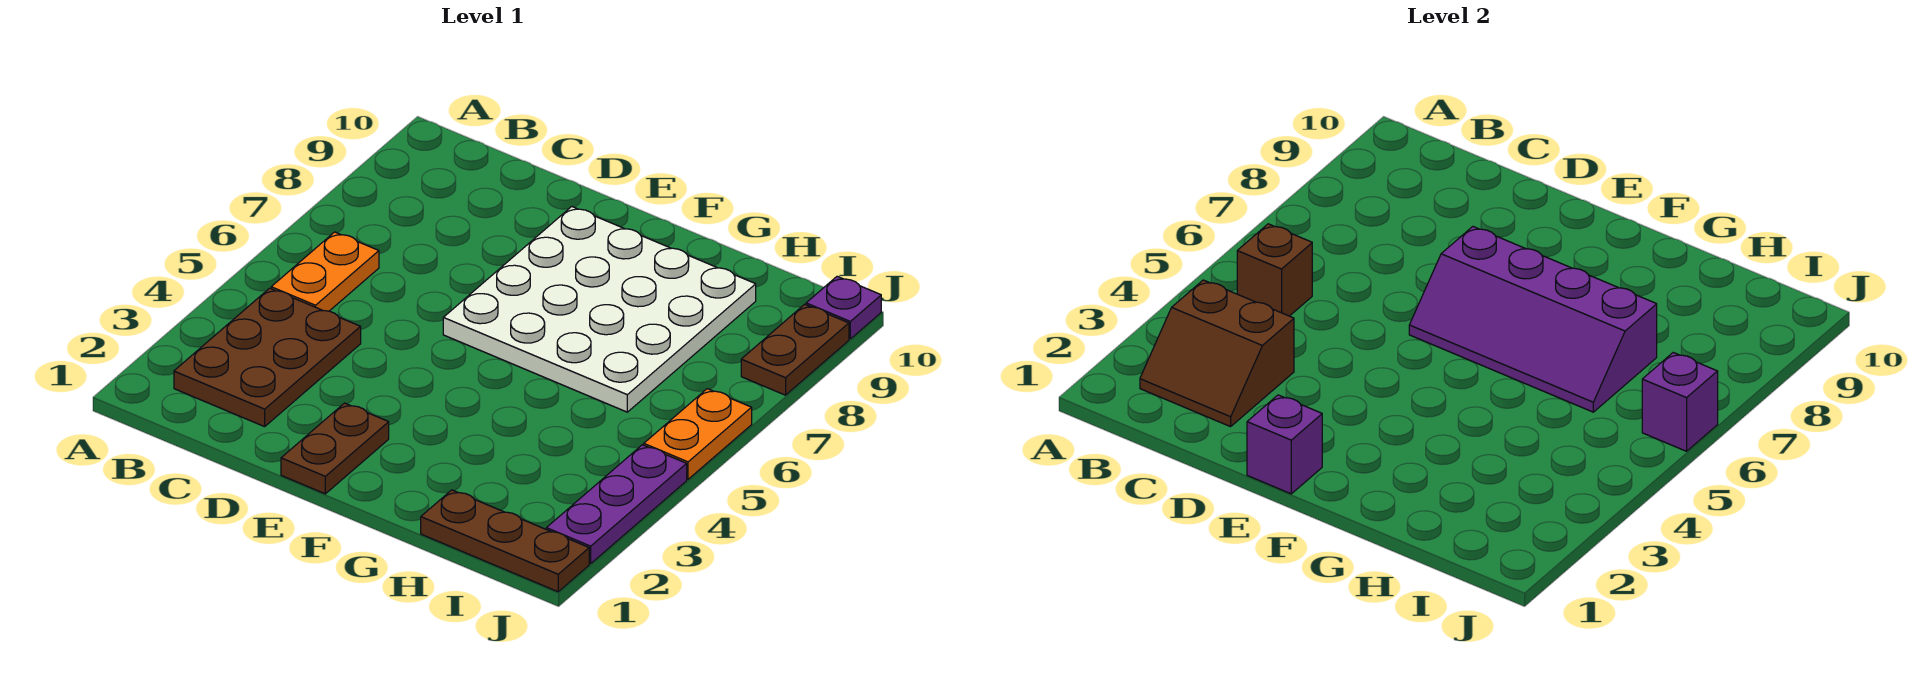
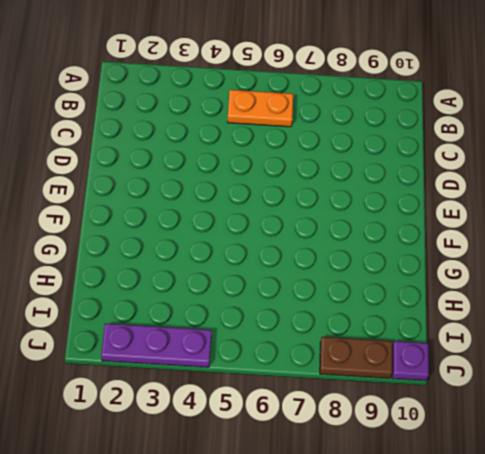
none -> brown 2x3 plate [174,288,361,427]
none -> brown 1x2 plate [281,403,389,494]
none -> white 4x4 plate [443,207,756,412]

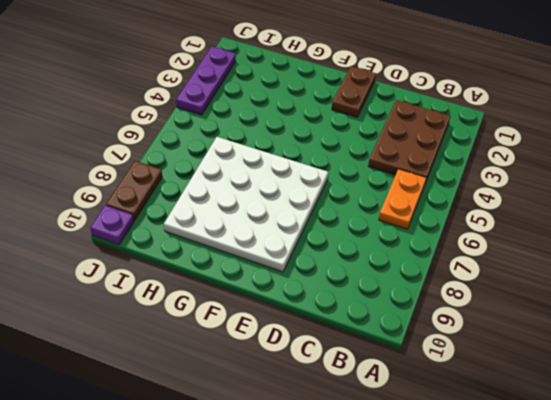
none -> brown 1x3 plate [421,490,589,592]
none -> orange 1x2 plate [644,389,752,479]
none -> brown 2x2 slope [1140,280,1294,427]

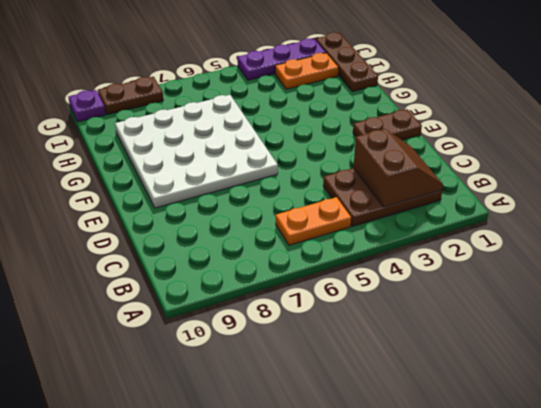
orange 1x2 plate [275,53,339,89] -> orange 1x2 plate moved to [644,389,752,479]
none -> brown 1x1 brick [1237,224,1312,316]
none -> purple 1x1 brick [1247,395,1322,494]
none -> purple 2x4 slope [1409,227,1657,412]

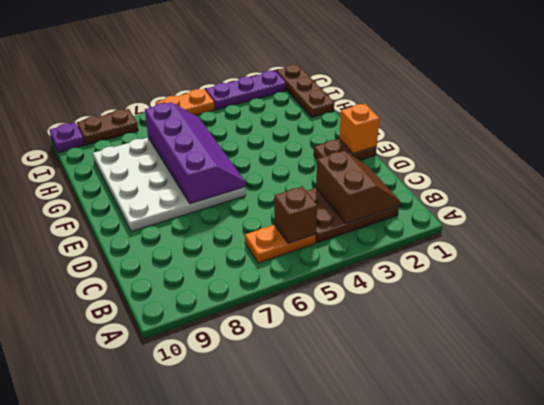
orange 1x1 brick [339,104,380,153] -> purple 1x1 brick [1247,395,1322,494]
none -> purple 1x1 brick [1642,352,1718,451]

